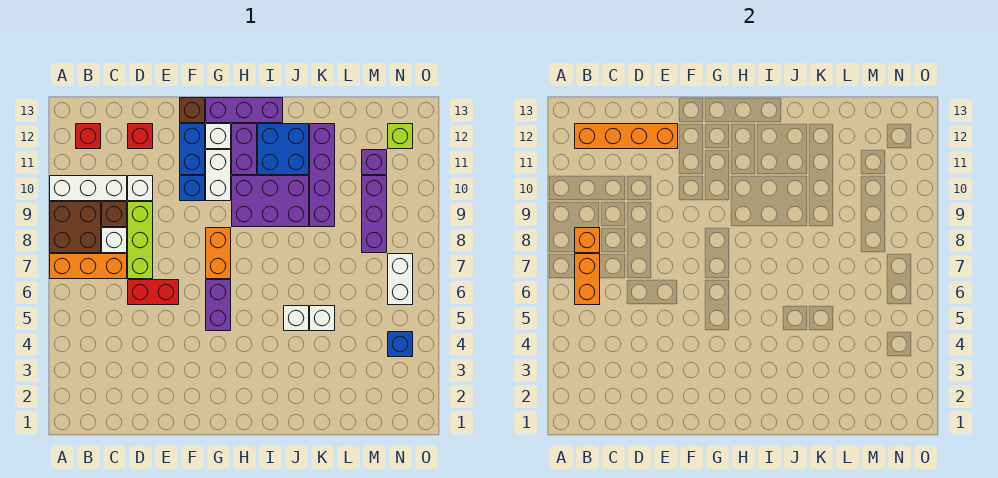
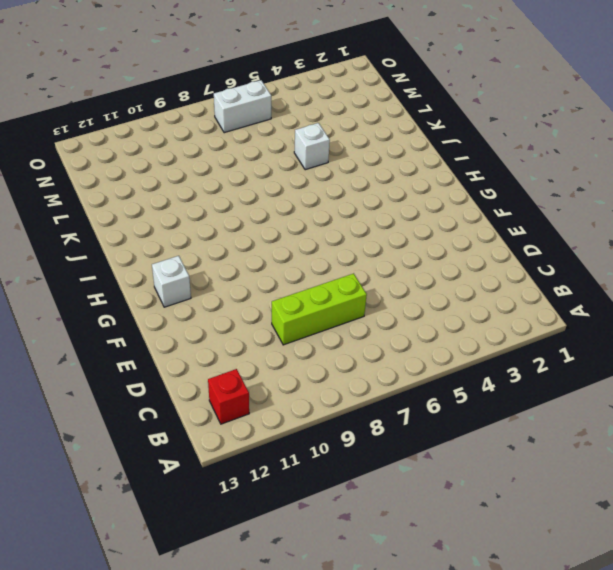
none -> orange 1x3 brick [50,254,127,279]
none -> brown 2x2 brick [50,202,101,253]
none -> white 1x3 brick [50,176,127,201]
none -> white 1x1 brick [102,228,127,253]

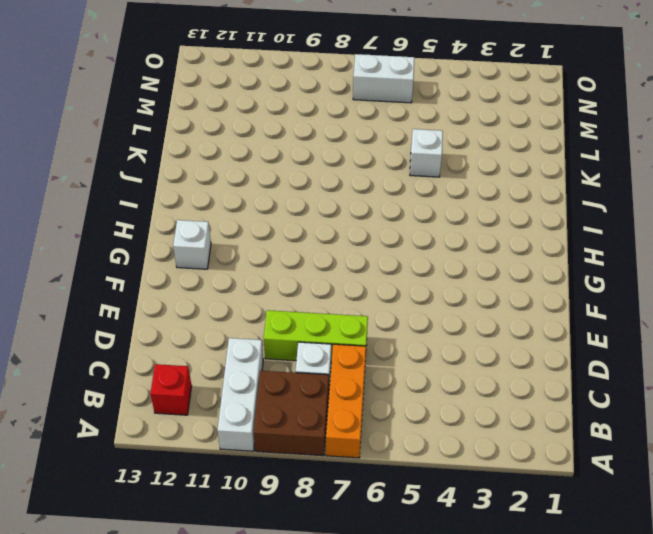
none -> brown 1x1 brick [102,202,127,227]
none -> red 1x2 brick [128,280,179,305]
none -> white 1x1 brick [128,176,153,201]
none -> red 1x1 brick [128,124,153,149]

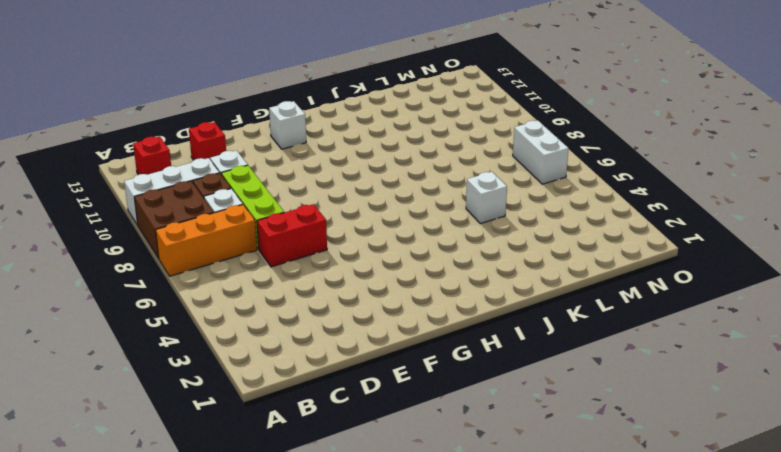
none -> blue 1x1 brick [180,176,205,201]
none -> blue 1x2 brick [180,124,205,175]
none -> brown 1x1 brick [180,98,205,123]
none -> purple 1x2 brick [206,280,231,331]

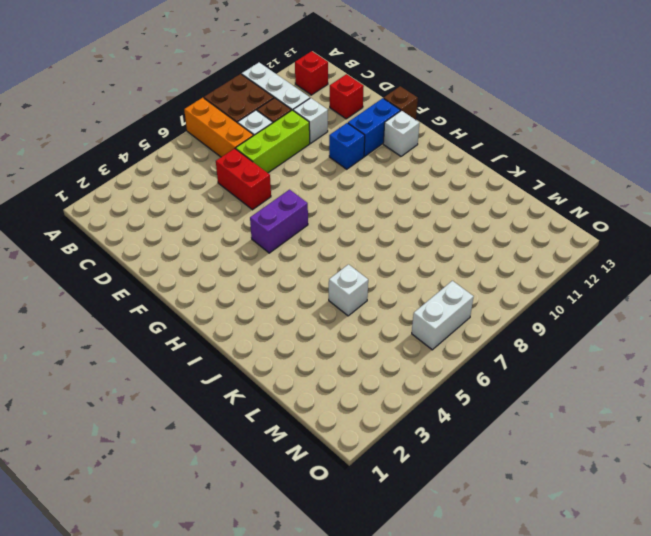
none -> orange 1x2 brick [206,228,231,279]
none -> white 1x2 brick [206,150,231,201]
none -> purple 1x3 brick [206,98,283,123]
none -> purple 2x3 brick [232,176,309,227]

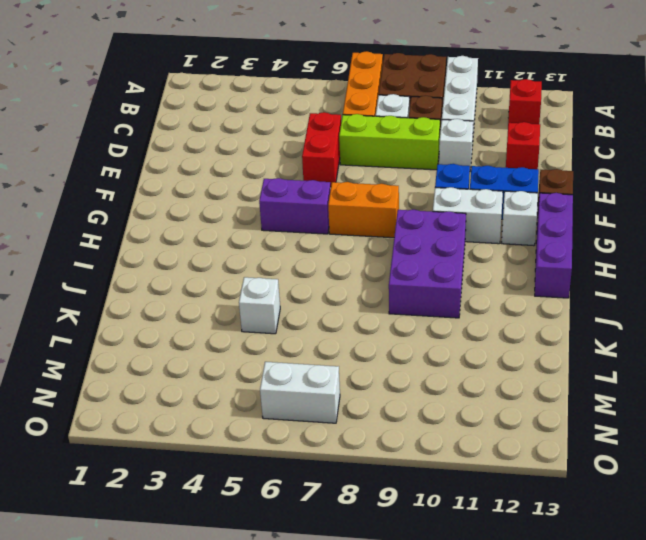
none -> purple 1x2 brick [232,124,257,175]
none -> blue 2x2 brick [258,124,309,175]
none -> white 1x1 brick [284,306,309,331]
none -> purple 1x4 brick [310,124,335,227]

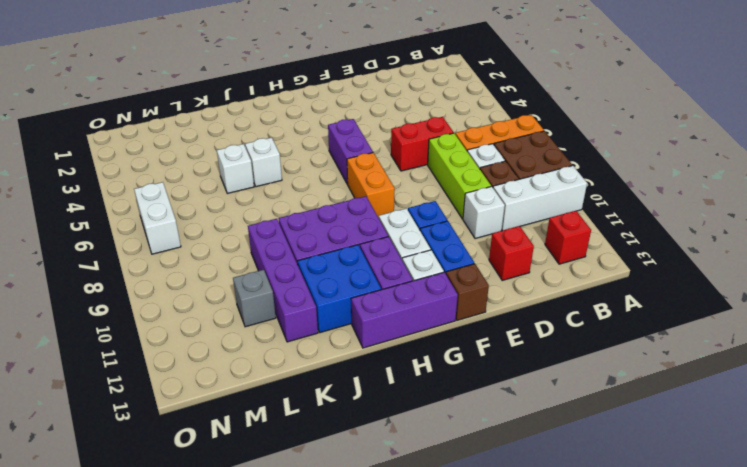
grey 1x1 brick [233,270,276,327] -> none
none -> purple 1x3 brick [362,176,387,253]
none -> purple 1x1 brick [362,150,387,175]
none -> blue 1x1 brick [388,332,413,357]
none -> lime 1x1 brick [388,124,413,149]

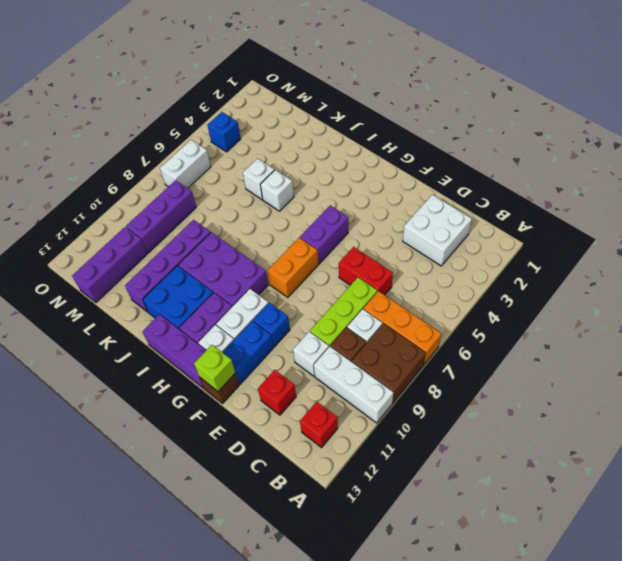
white 2x2 brick [403,195,472,266] -> none
lime 1x1 brick [194,345,235,391] -> lime 1x1 brick moved to [388,124,413,149]
purple 1x3 brick [72,227,147,303] -> purple 1x1 brick [362,150,387,175]
none -> orange 1x2 brick [575,254,600,305]
none -> orange 1x1 brick [575,228,600,253]
none -> orange 1x4 brick [575,124,678,149]

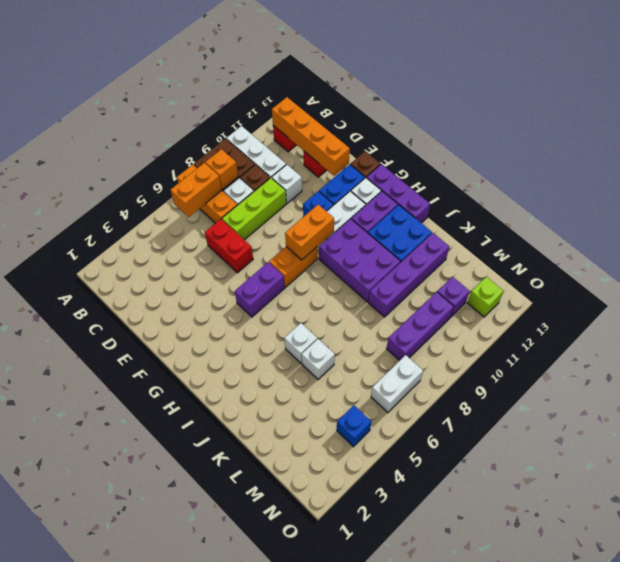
orange 1x2 brick [285,205,334,260] -> none

